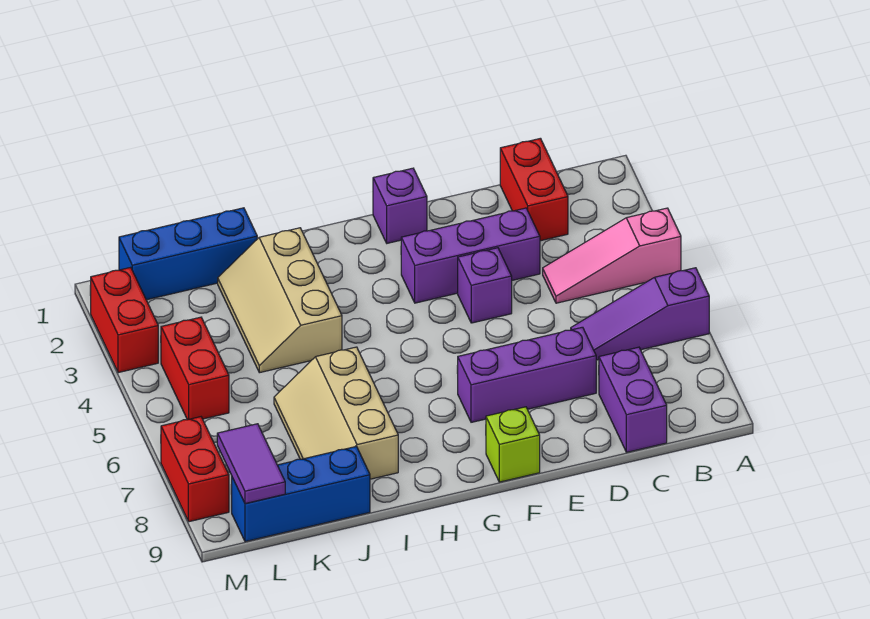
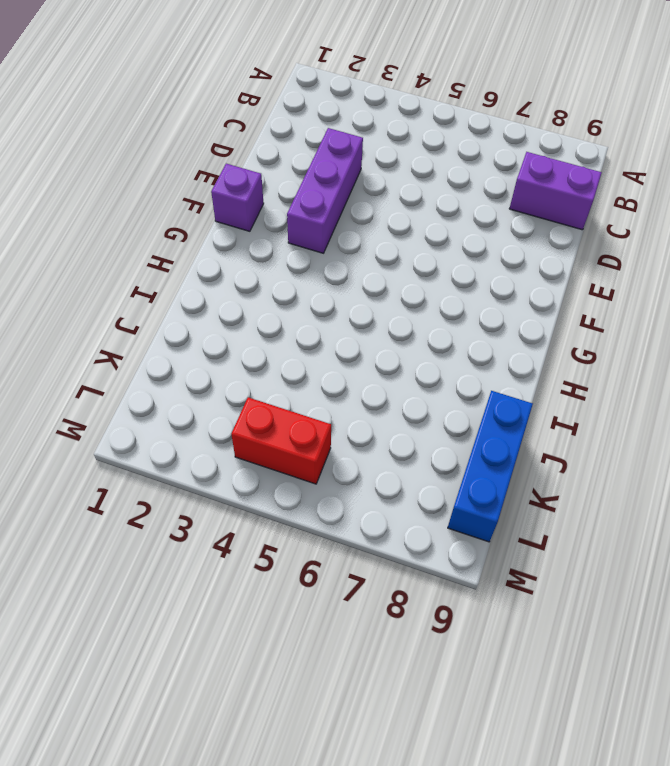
none -> pink 1x3 slope [543,208,681,303]
none -> purple 1x3 slope [571,268,709,360]
none -> red 1x2 brick [500,138,568,241]

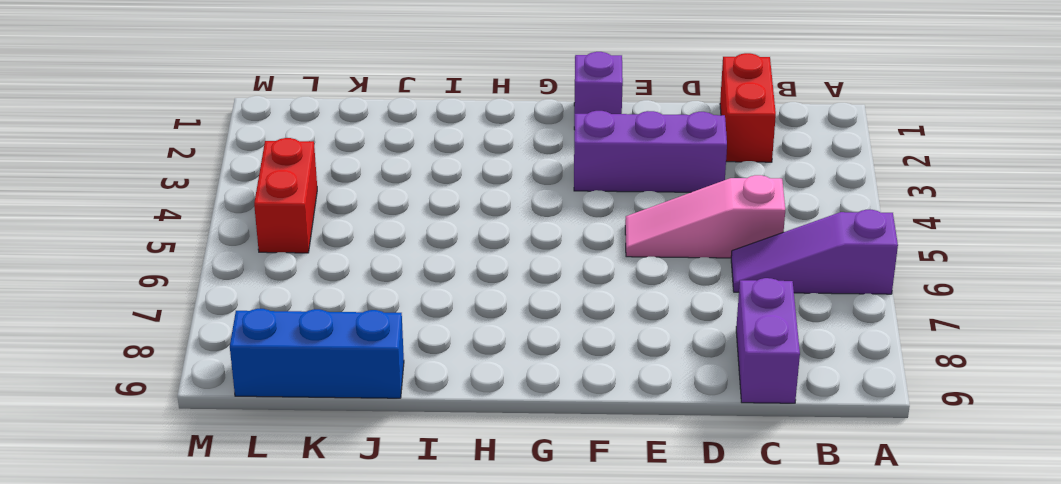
pink 1x3 slope [625,175,785,258] -> pink 1x3 slope moved to [543,208,681,303]
none -> purple 1x3 brick [457,327,596,422]
none -> purple 1x1 brick [458,248,512,323]
none -> lime 1x1 brick [486,407,540,482]

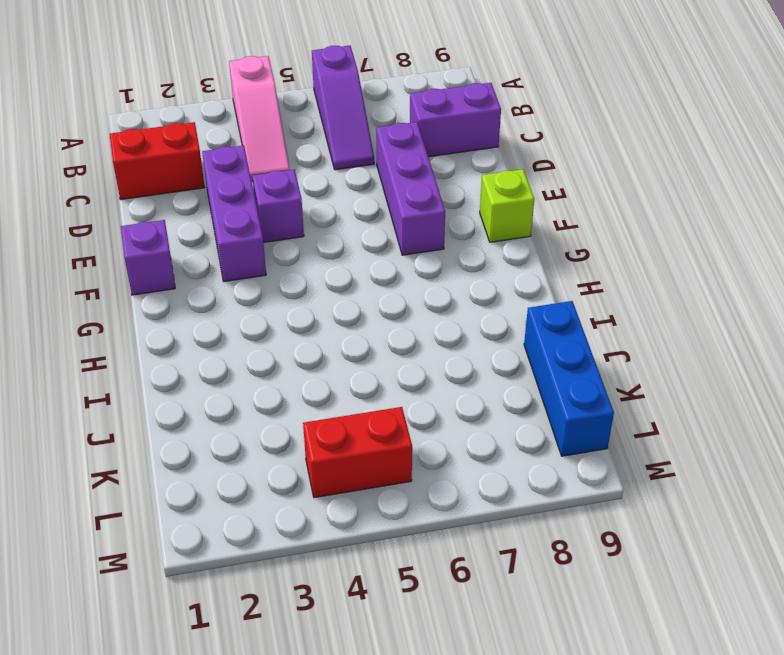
none -> tan 2x3 slope [218,228,342,373]
none -> tan 2x3 slope [274,347,398,479]
none -> blue 1x3 brick [119,208,257,300]

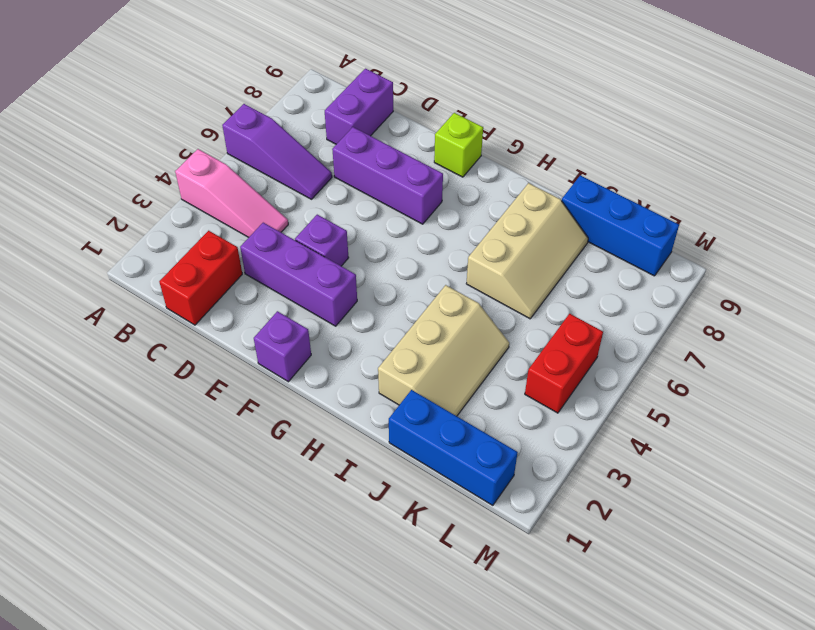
none -> red 1x2 brick [90,267,158,373]
none -> red 1x2 brick [161,417,229,522]
none -> purple 1x2 tile [217,424,285,504]

